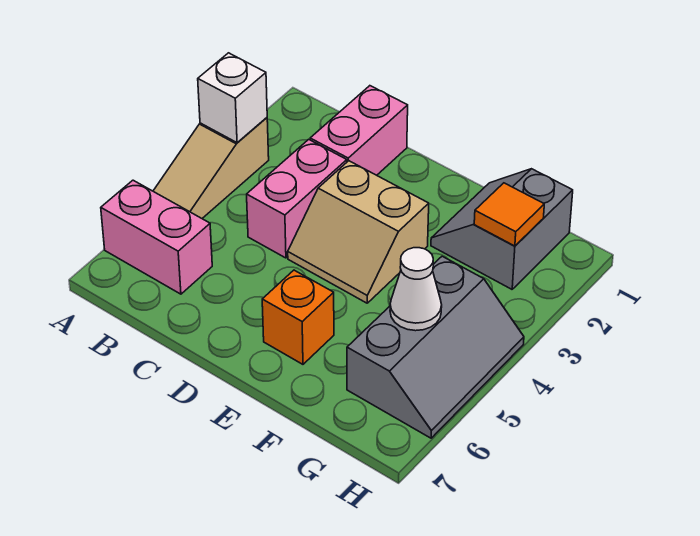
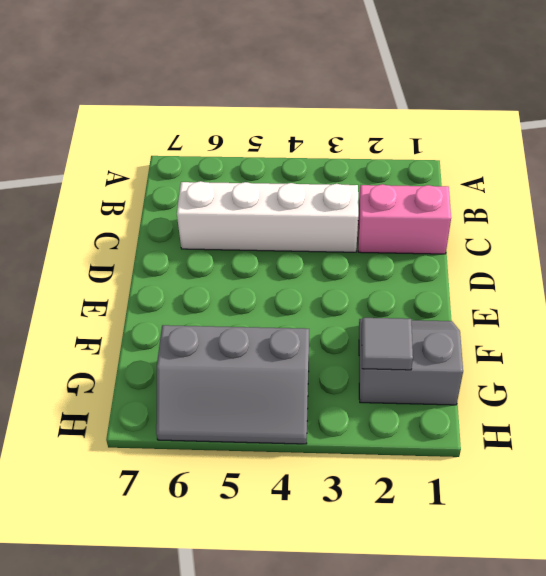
white 1x4 brick [177,181,358,252] -> pink 1x2 brick [247,139,347,258]
grey 1x1 tile [362,318,413,370] -> orange 1x1 tile [474,183,544,246]
none -> tan 1x3 slope [153,118,269,218]
none -> pink 1x2 brick [101,180,212,294]

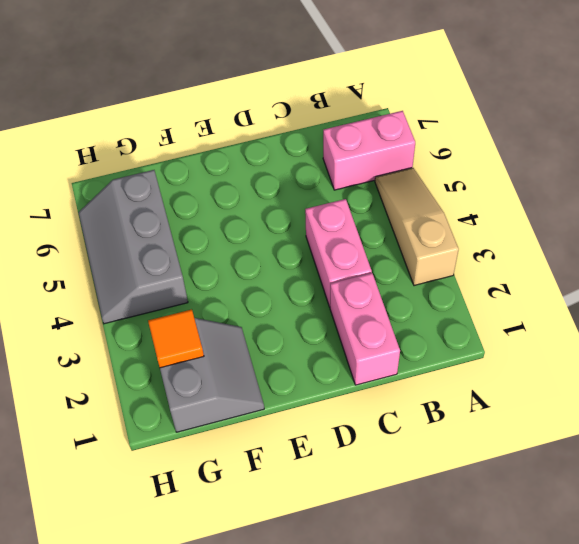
none -> tan 2x2 slope [288,161,429,303]
none -> orange 1x1 brick [262,270,334,364]

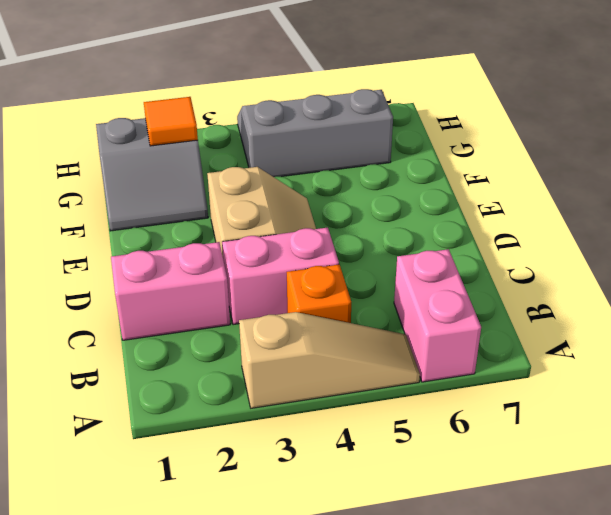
orange 1x1 brick [287,265,351,323] -> orange 1x1 brick moved to [262,270,334,364]
none -> white 1x1 brick [198,53,267,143]
none -> white 1x1 cone [390,248,442,331]

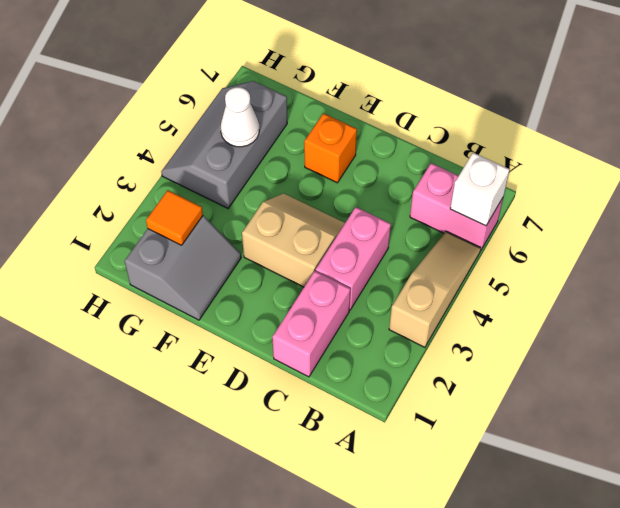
white 1x1 brick [450,153,510,226] -> white 1x1 brick moved to [198,53,267,143]

